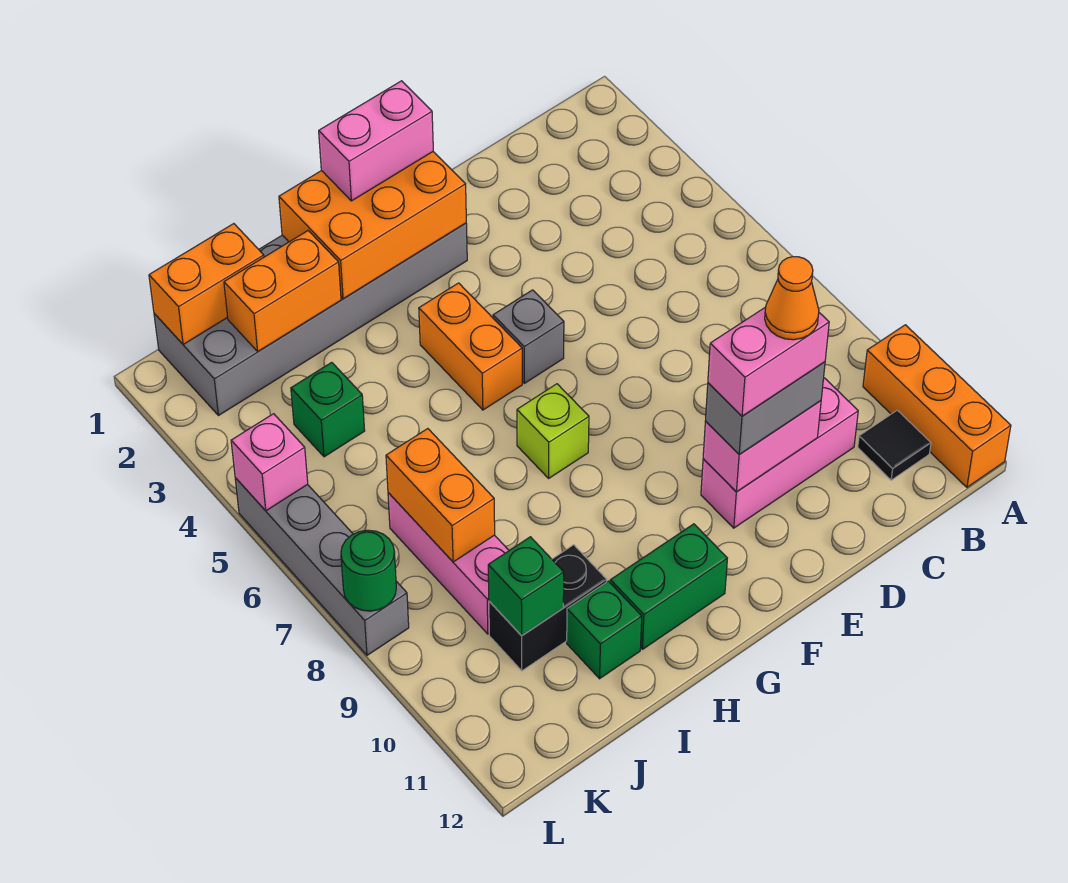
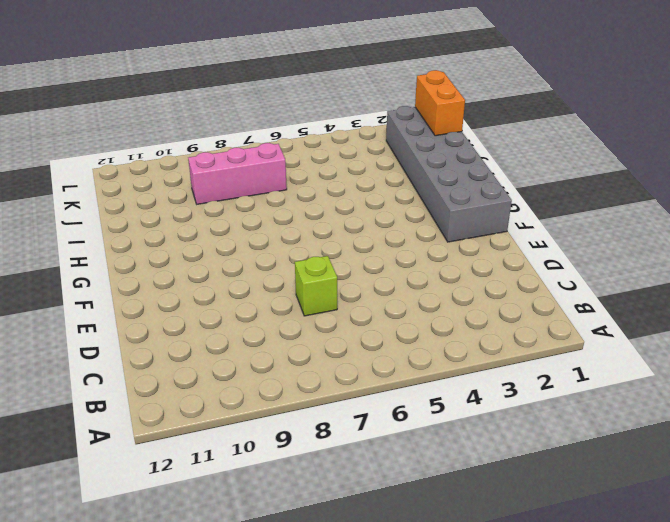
lime 1x1 brick [295,256,337,316] -> lime 1x1 brick moved to [517,384,589,478]
none -> orange 1x3 brick [863,325,1011,487]
none -> black 1x1 tile [858,410,931,480]
none -> pink 1x3 brick [701,378,858,528]

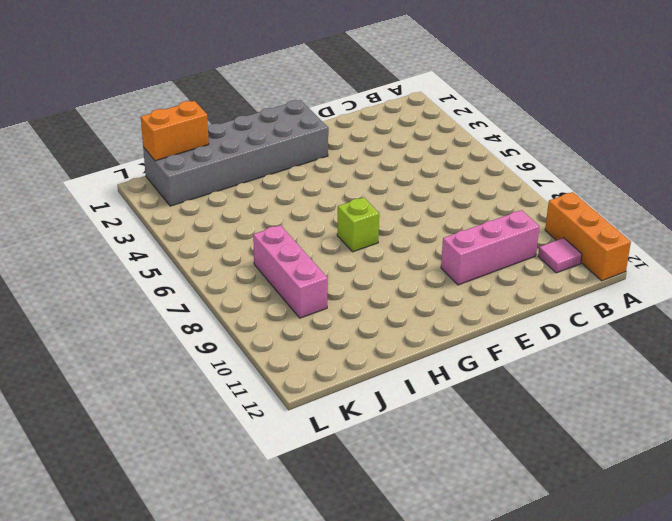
pink 1x1 tile [538,238,582,273] -> black 1x1 tile [858,410,931,480]
none -> grey 1x1 brick [493,290,564,383]
none -> orange 1x2 brick [419,283,522,410]
none -> green 1x2 brick [610,524,727,649]

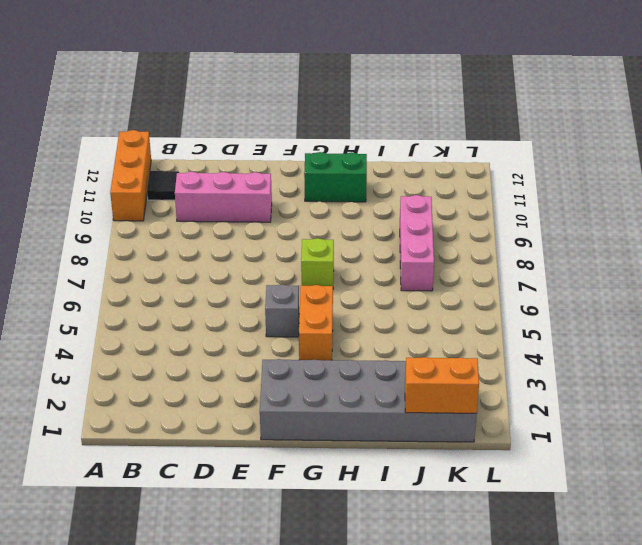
none -> black 1x2 brick [489,545,607,671]
none -> green 1x1 brick [567,581,642,679]
none -> green 1x1 brick [291,362,365,457]

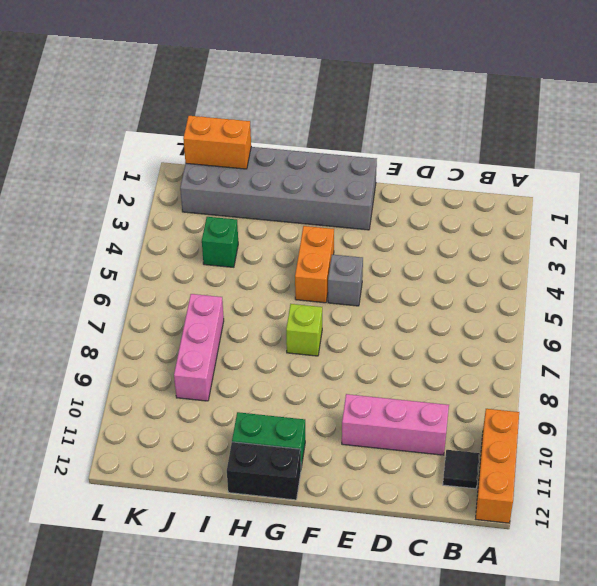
black 1x2 brick [227,442,301,500] -> black 1x2 brick moved to [489,545,607,671]
none -> green 1x1 brick [567,581,642,679]
none -> grey 1x4 brick [235,478,409,655]
none -> pink 1x2 brick [703,401,821,492]

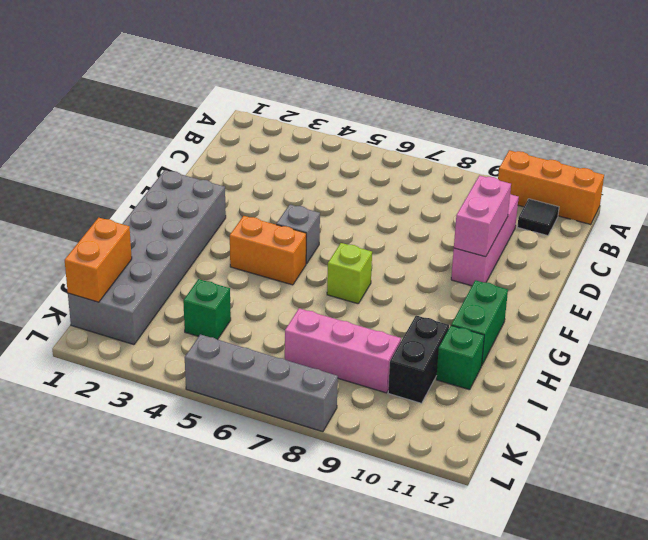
none -> orange 2x3 brick [279,152,466,299]
none -> orange 1x2 brick [224,231,341,351]
none -> orange 1x2 brick [386,429,495,562]

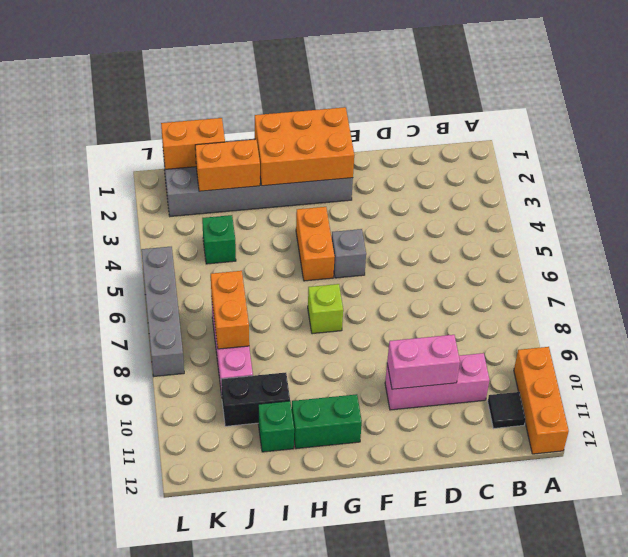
none -> green 1x1 brick [488,537,564,636]
none -> pink 1x1 brick [231,414,308,511]
none -> green 1x1 round brick [341,530,396,611]

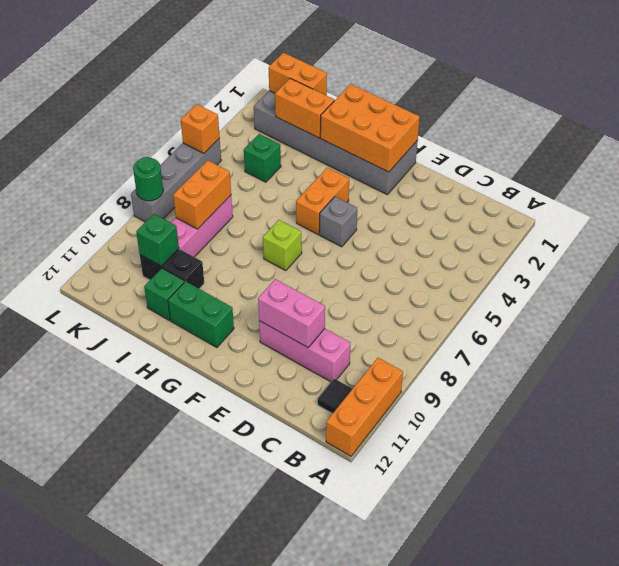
orange 1x1 brick [181,104,220,153] -> pink 1x1 brick [231,414,308,511]
none -> grey 1x2 brick [705,362,825,455]
none -> pink 1x2 brick [319,81,433,201]
none -> pink 1x2 brick [708,307,829,416]

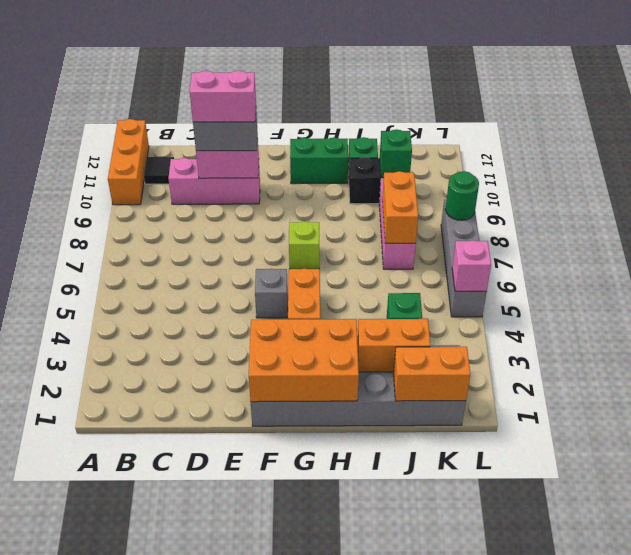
none -> pink 1x2 brick [319,81,433,201]
none -> orange 1x1 cone [765,257,819,340]

